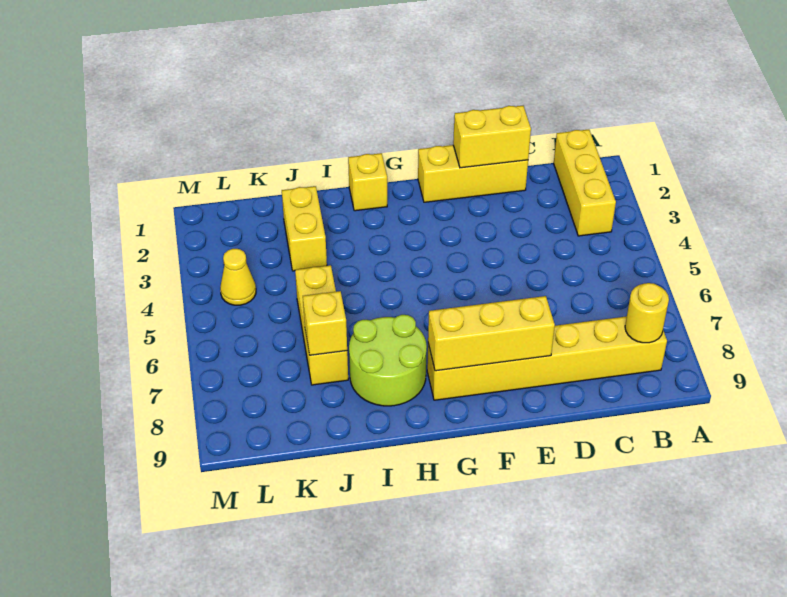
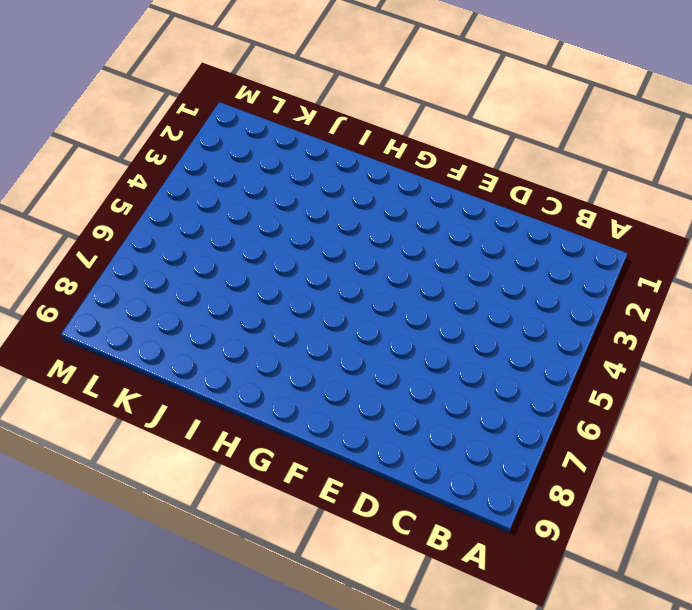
none -> yellow 1x3 brick [554,130,616,236]
none -> yellow 1x6 brick [427,316,667,400]
none -> yellow 1x3 brick [418,145,528,202]

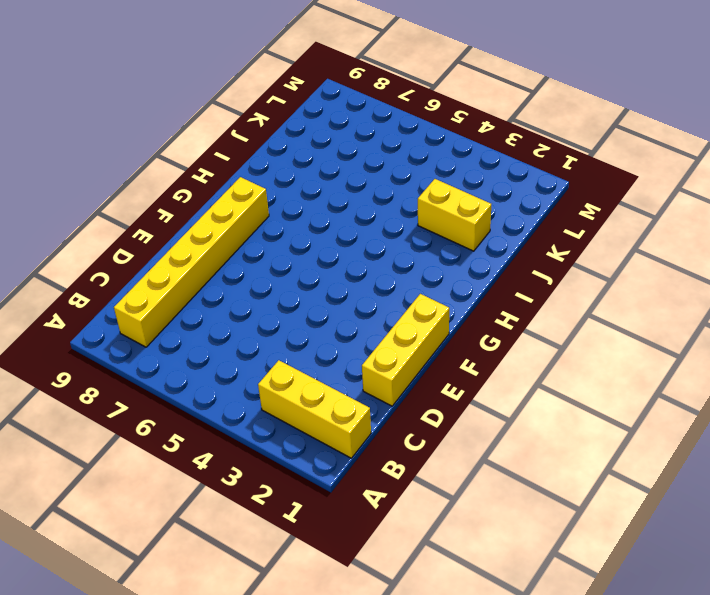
none -> yellow 1x1 brick [348,153,387,211]
none -> lime 2x2 round brick [349,315,427,406]
none -> yellow 1x3 brick [295,265,348,385]

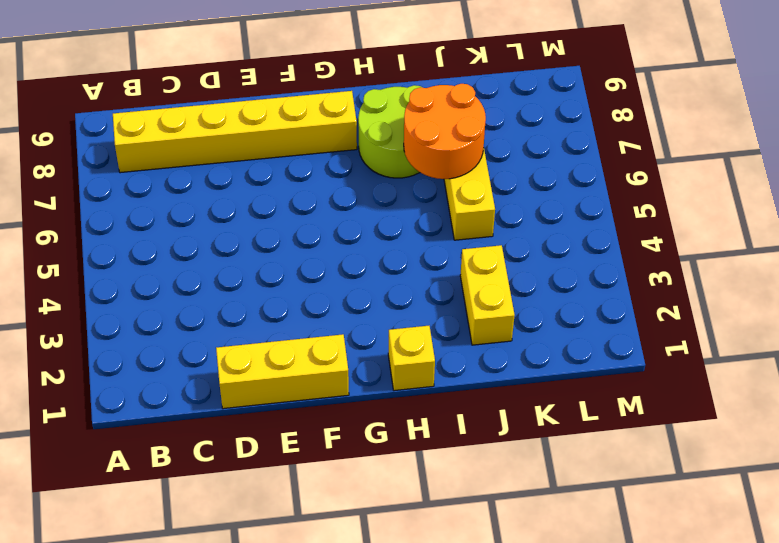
orange 2x2 round brick [404,84,486,179] -> yellow 1x1 brick [303,291,347,355]
none -> yellow 1x3 brick [554,130,616,236]
none -> yellow 1x1 cone [220,249,256,305]
none -> yellow 1x1 round brick [625,283,669,343]

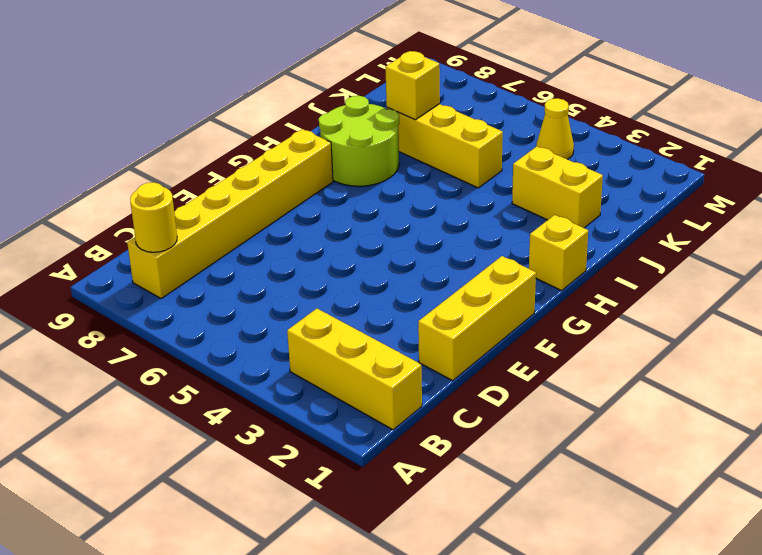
none -> yellow 1x2 brick [453,106,531,168]
none -> yellow 1x3 brick [428,296,555,371]

